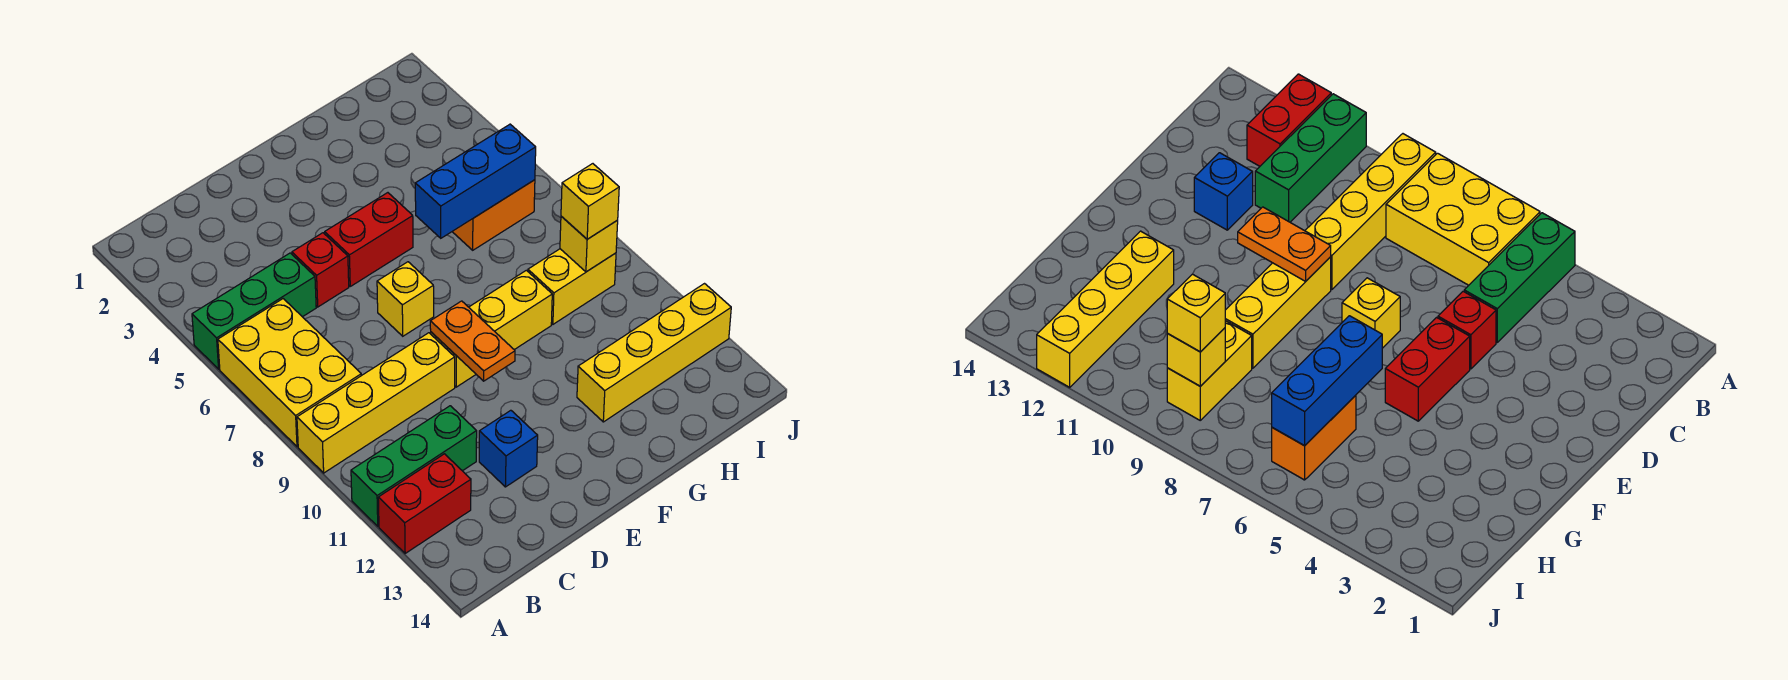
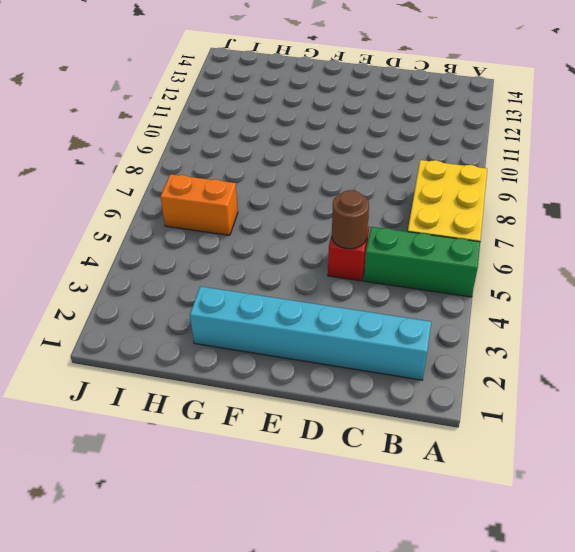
cyan 1x6 brick [190,286,431,380] -> none
brown 1x1 round brick [332,190,369,249] -> none
none -> yellow 1x4 brick [297,333,455,473]
none -> green 1x3 brick [351,406,477,526]
none -> red 1x2 brick [378,454,471,553]

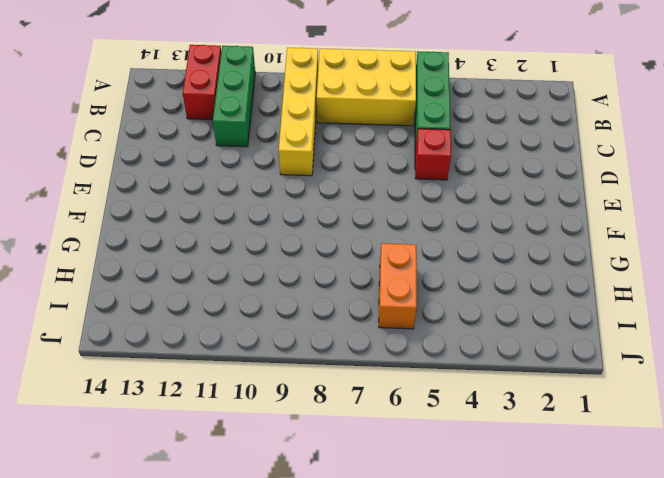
none -> blue 1x1 brick [479,410,538,487]
none -> red 1x2 brick [325,193,413,286]
none -> yellow 1x1 brick [377,262,434,336]

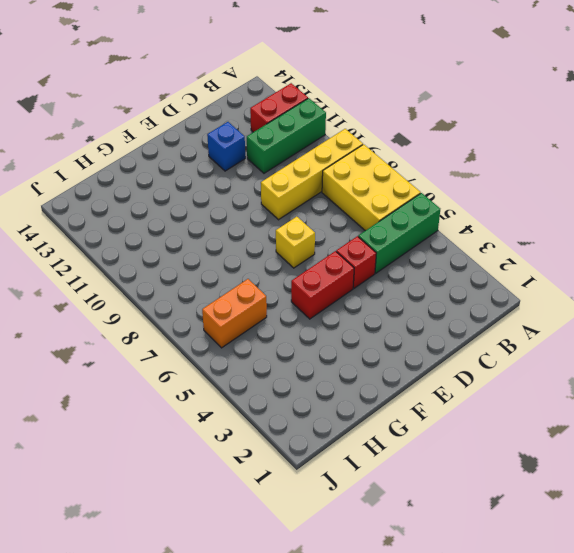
none -> yellow 1x3 brick [431,270,552,387]
none -> yellow 1x4 brick [577,284,731,422]
none -> yellow 1x2 brick [528,249,616,324]

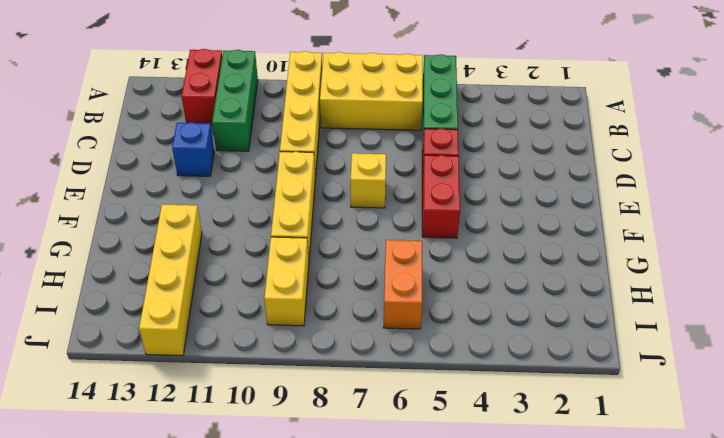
none -> orange 1x2 plate [430,301,515,381]
none -> blue 1x3 brick [415,124,536,238]
none -> yellow 1x1 brick [560,216,618,272]

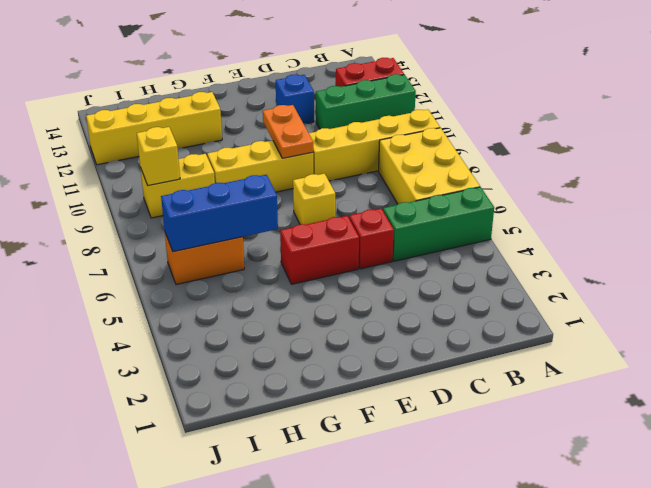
none -> yellow 1x1 brick [561,164,619,239]

